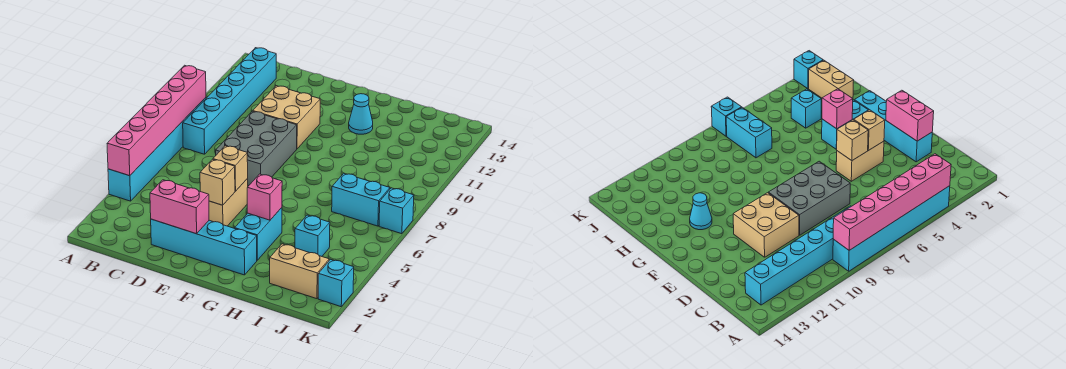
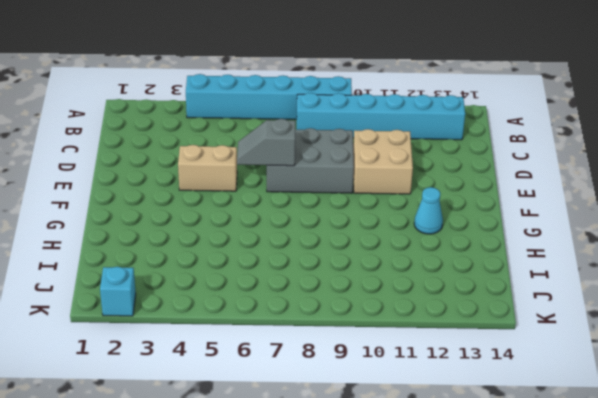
grey 1x2 slope [237,119,296,166] -> none
none -> cyan 1x4 brick [151,219,257,275]
none -> cyan 1x2 brick [235,208,282,260]
none -> tan 1x2 brick [270,244,329,299]

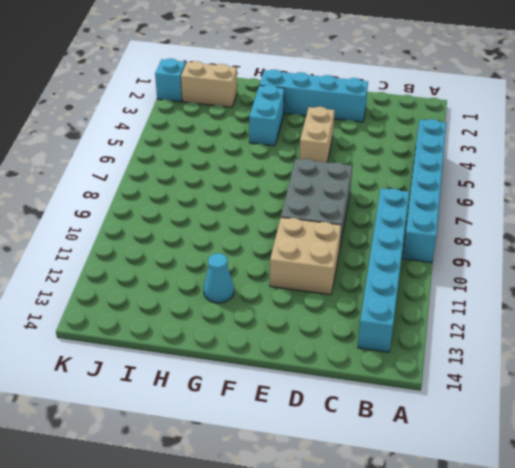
none -> cyan 1x1 brick [295,215,330,256]
none -> cyan 1x2 brick [332,173,390,226]
none -> cyan 1x1 brick [379,188,414,234]

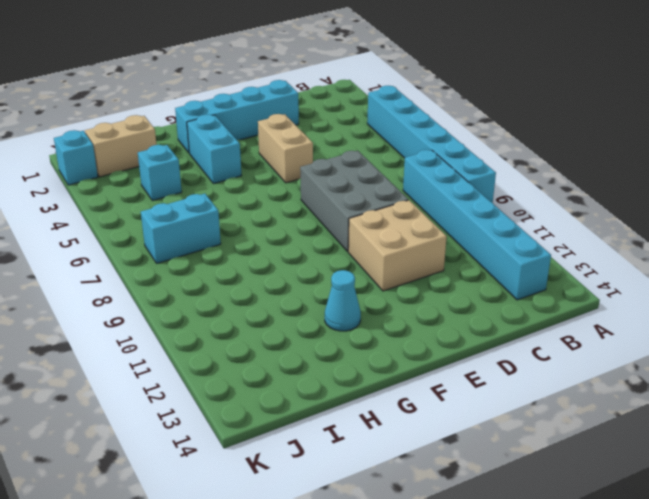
none -> cyan 1x1 brick [379,188,414,234]
none -> pink 1x6 brick [107,65,206,176]
none -> pink 1x2 brick [150,180,209,234]

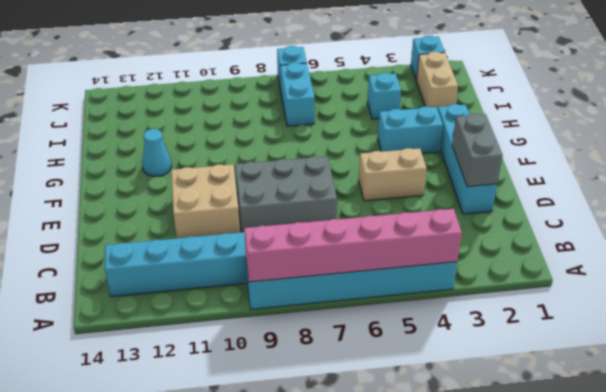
grey 1x2 brick [452,114,503,187] -> pink 1x2 brick [150,180,209,234]
none -> tan 1x1 brick [200,159,235,205]
none -> tan 1x1 brick [213,146,248,191]
none -> pink 1x1 brick [247,174,282,220]

